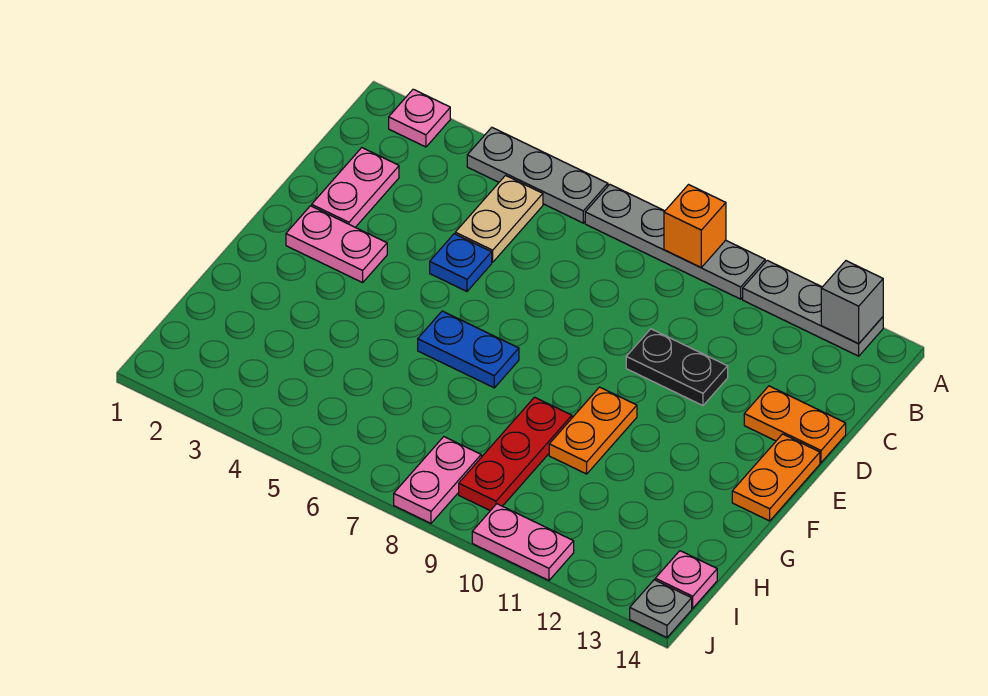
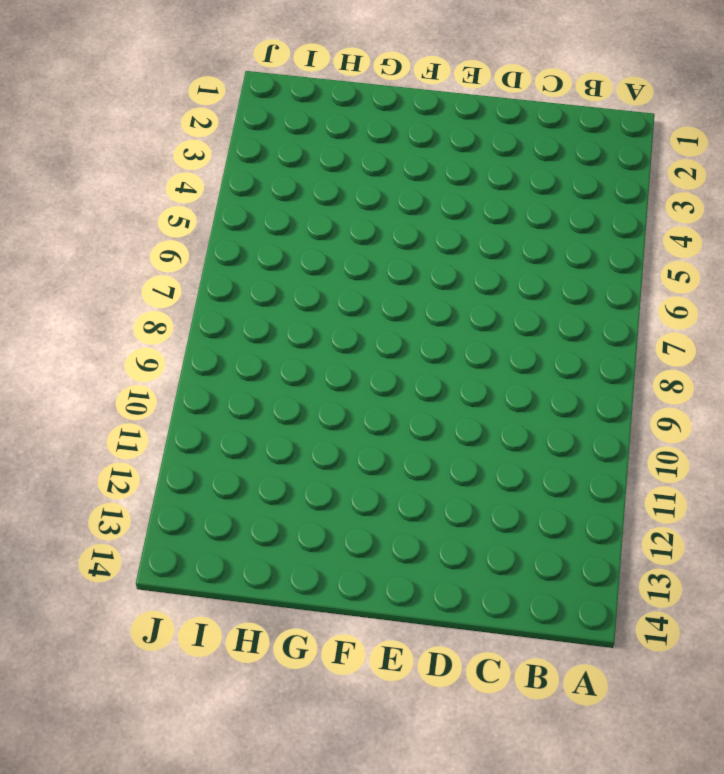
none -> pink 1x1 plate [389,89,450,147]
none -> grey 1x3 plate [467,127,608,223]
none -> grey 1x4 plate [585,185,765,299]

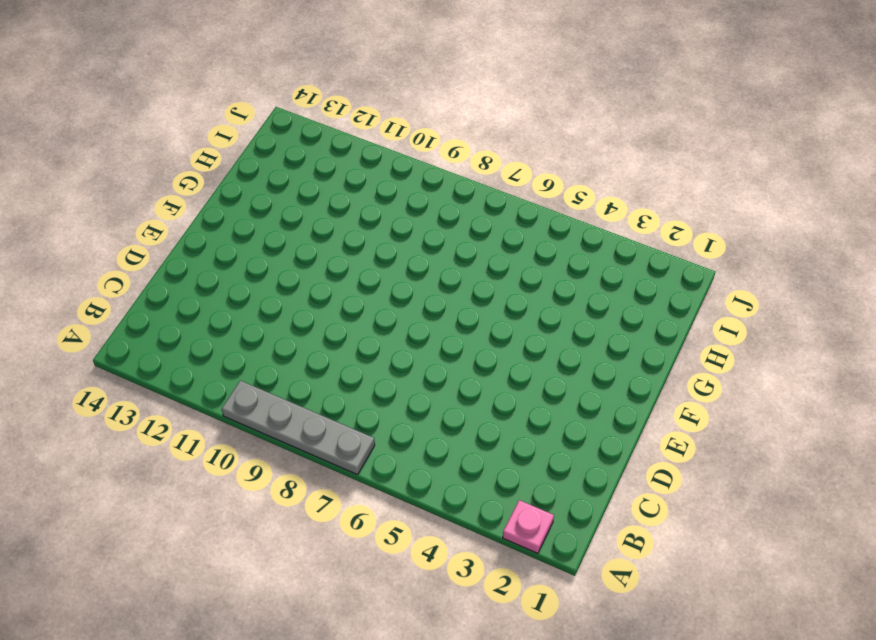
none -> grey 1x3 plate [467,127,608,223]
none -> grey 1x3 plate [743,260,883,356]
none -> tan 1x2 plate [455,176,543,262]

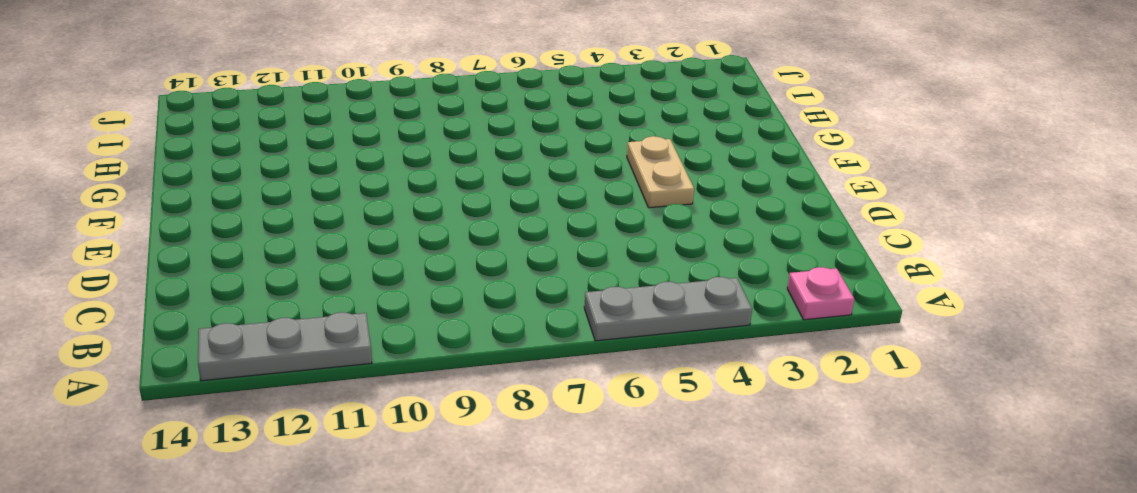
tan 1x2 plate [627,136,694,208] -> tan 1x2 plate moved to [455,176,543,262]
none -> grey 1x4 plate [585,185,765,299]
none -> pink 1x2 plate [312,148,399,227]
none -> blue 1x1 plate [430,234,492,291]

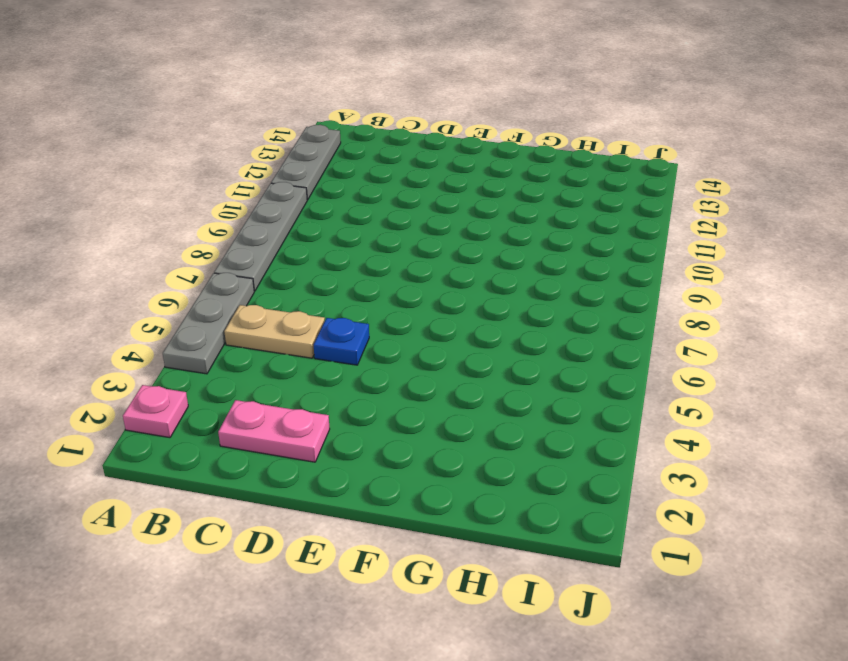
none -> black 1x2 plate [626,329,728,406]
none -> orange 1x2 plate [744,386,846,463]
none -> pink 1x2 plate [286,206,387,283]

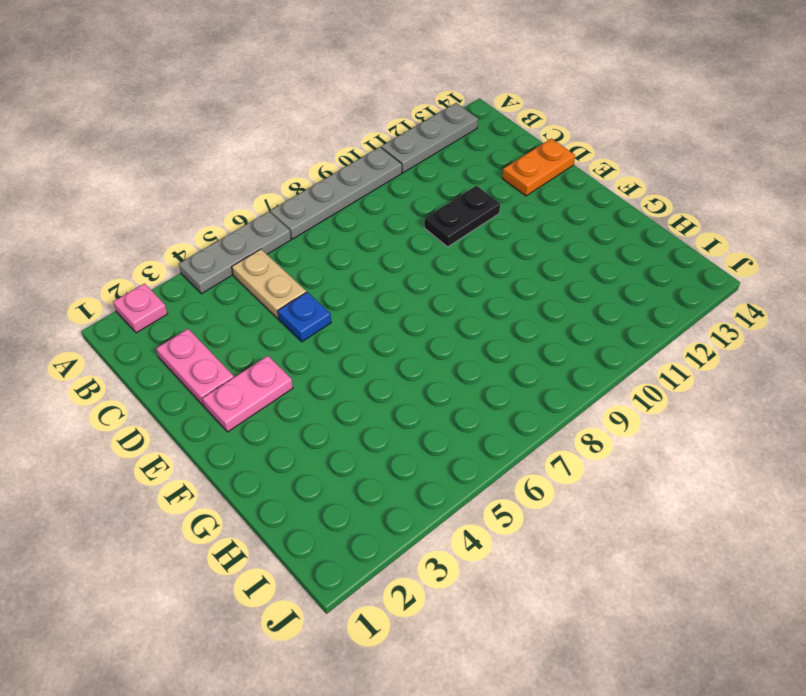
none -> orange 1x2 plate [732,434,820,521]
none -> blue 1x2 plate [418,311,519,388]
none -> orange 1x2 plate [549,387,637,474]

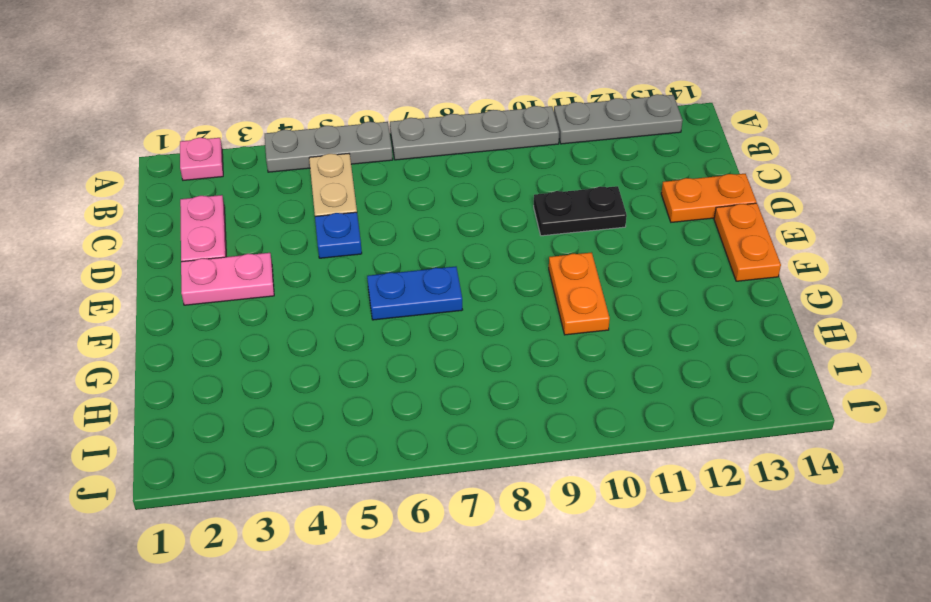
none -> red 1x3 plate [459,397,572,511]
none -> pink 1x2 plate [394,437,481,523]
none -> pink 1x1 plate [655,551,717,608]

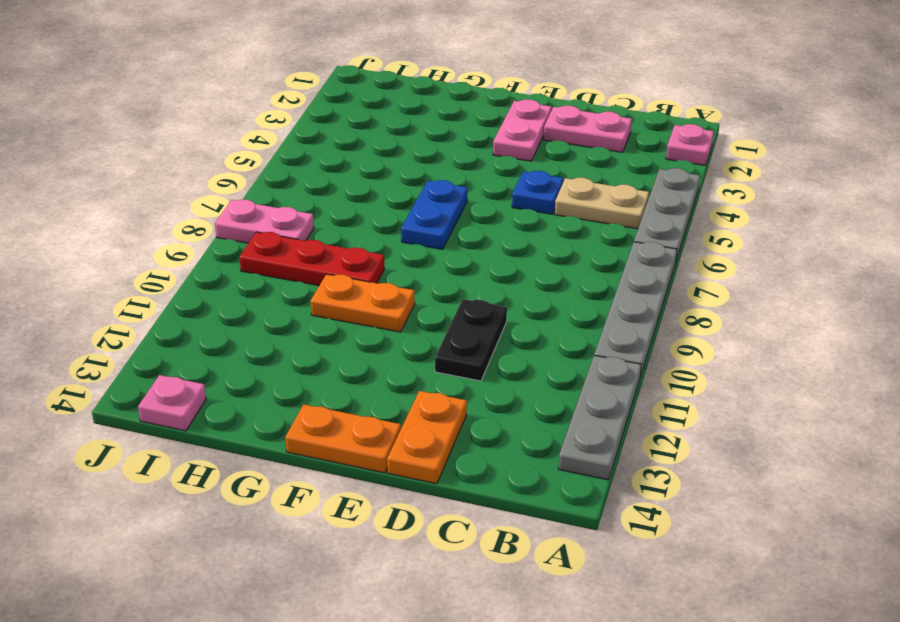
none -> pink 1x2 plate [472,504,574,580]
none -> grey 1x1 plate [630,580,692,637]
none -> orange 1x1 brick [664,185,726,267]

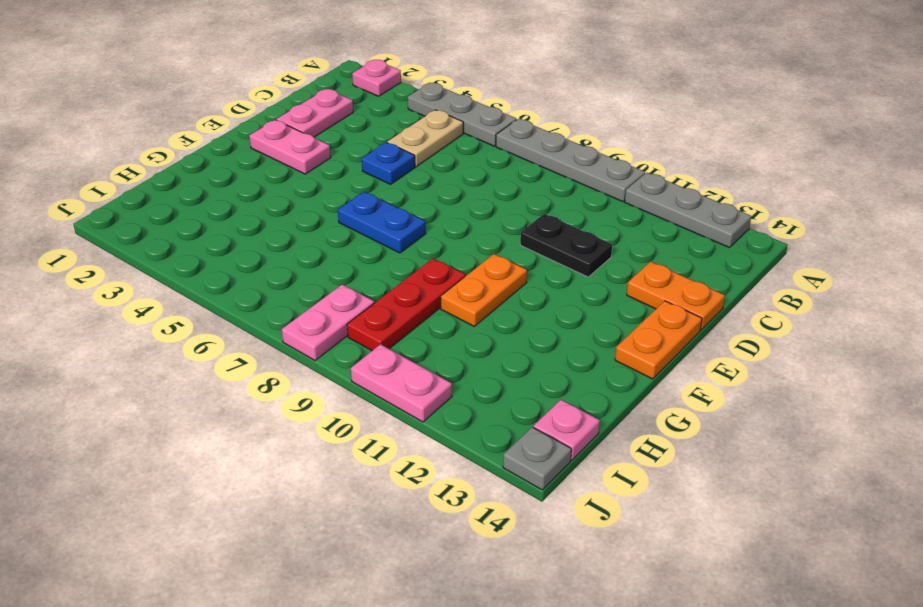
none -> orange 1x1 brick [664,185,726,267]
none -> grey 1x1 brick [821,261,883,343]

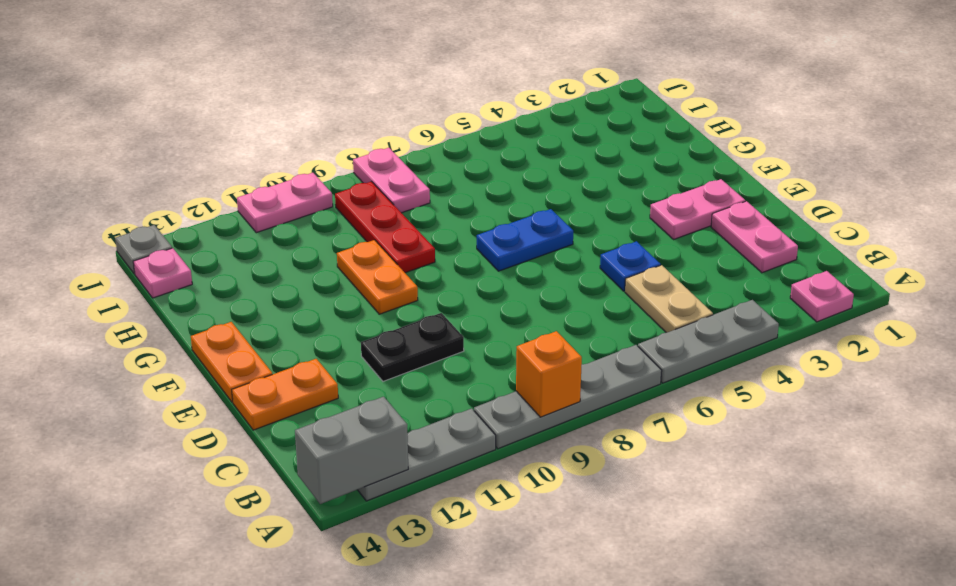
grey 1x2 brick [295,397,408,504] -> grey 1x1 brick [821,261,883,343]

